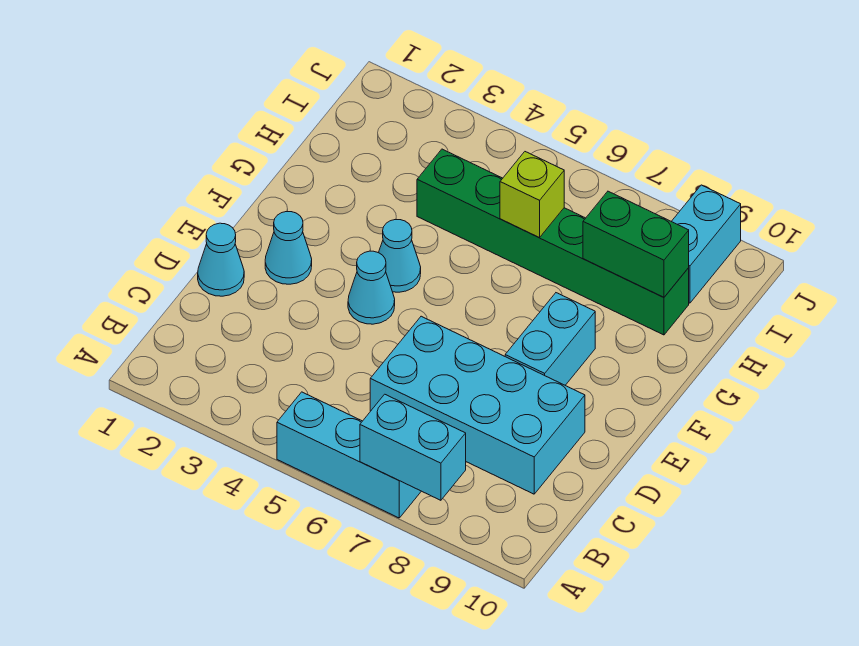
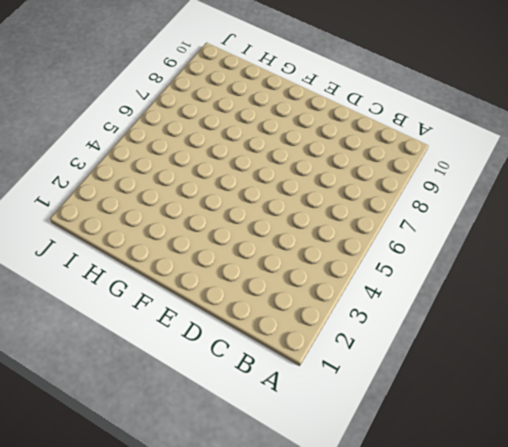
none -> cyan 1x3 brick [277,392,421,518]
none -> cyan 2x4 brick [370,316,585,494]
none -> cyan 1x1 cone [198,223,244,296]

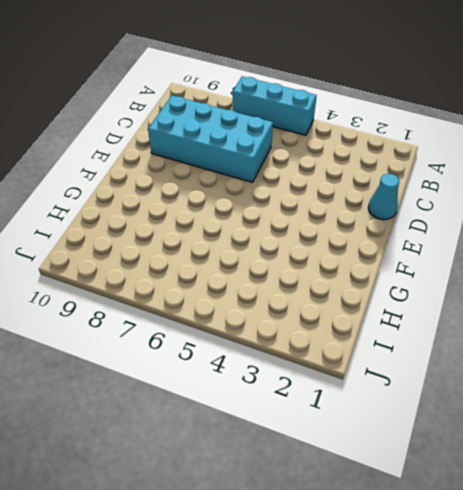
none -> cyan 1x1 cone [265,212,312,284]
none -> cyan 1x1 cone [348,251,395,324]
none -> cyan 1x2 brick [505,293,595,385]

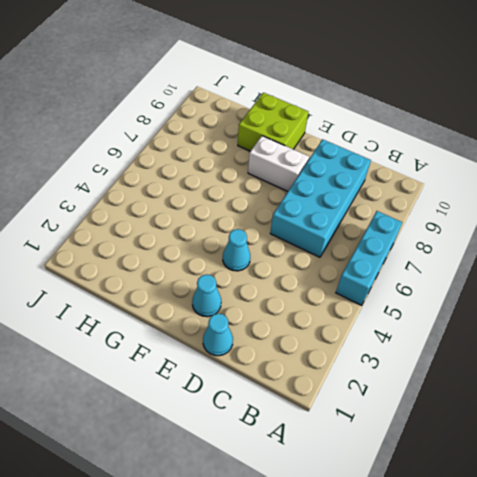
white 1x2 brick [248,136,309,191] -> cyan 1x2 brick [505,293,595,385]
lime 2x2 brick [238,93,308,151] -> none
none -> cyan 1x1 cone [379,220,421,292]
none -> green 1x6 brick [417,149,689,335]
none -> cyan 1x2 brick [672,185,741,303]

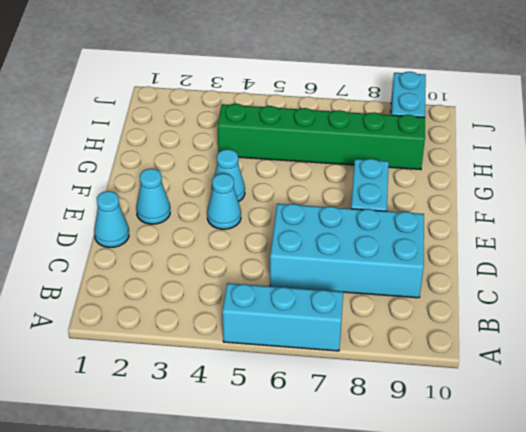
none -> cyan 1x2 brick [360,394,466,500]
none -> lime 1x1 brick [500,152,564,238]
none -> green 1x2 brick [583,191,689,297]

